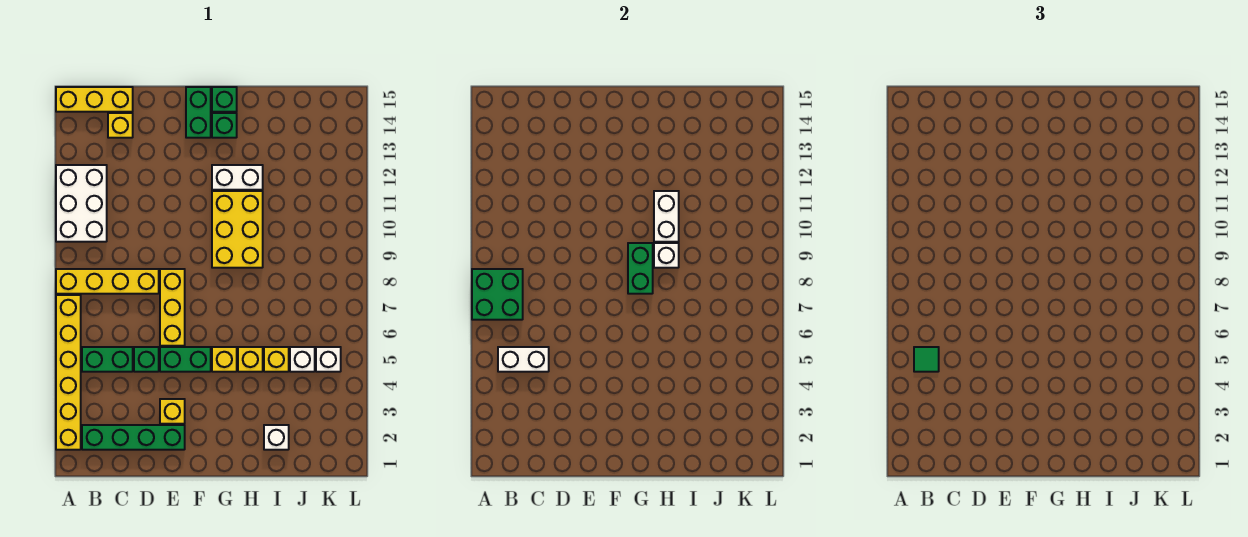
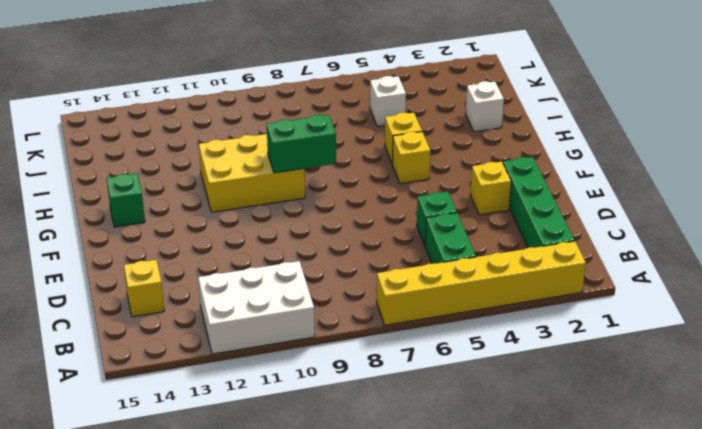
none -> yellow 1x4 brick [56,269,159,294]
none -> yellow 1x3 brick [56,87,133,112]
none -> green 1x2 brick [160,347,211,372]

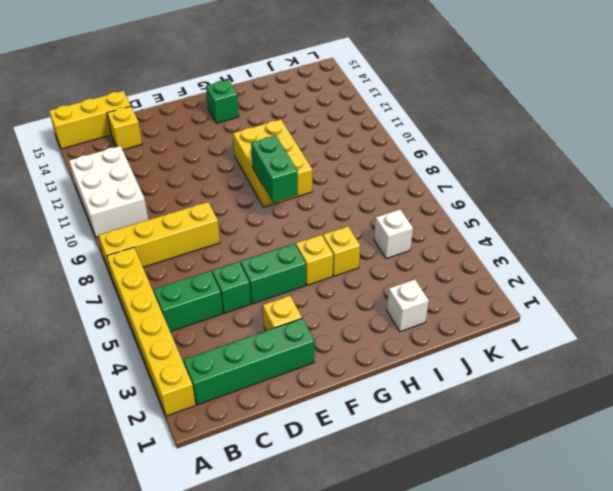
none -> yellow 1x3 brick [160,269,185,346]
none -> green 1x2 brick [186,87,211,138]
none -> white 1x2 brick [212,165,263,190]

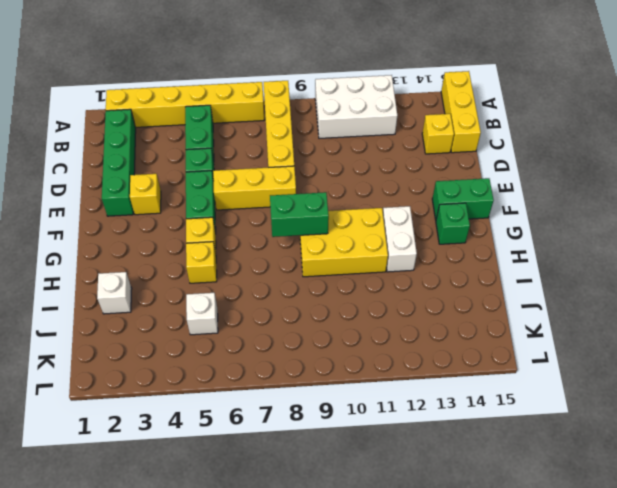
none -> green 1x1 brick [212,87,237,112]
none -> yellow 1x1 brick [264,347,289,372]
none -> white 1x1 brick [316,347,341,372]

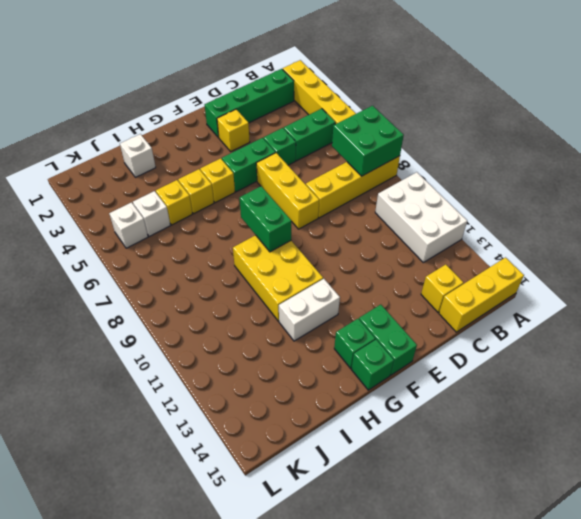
none -> white 1x2 brick [498,347,549,372]
none -> white 1x1 brick [654,243,679,268]
none -> white 1x2 brick [654,191,679,242]

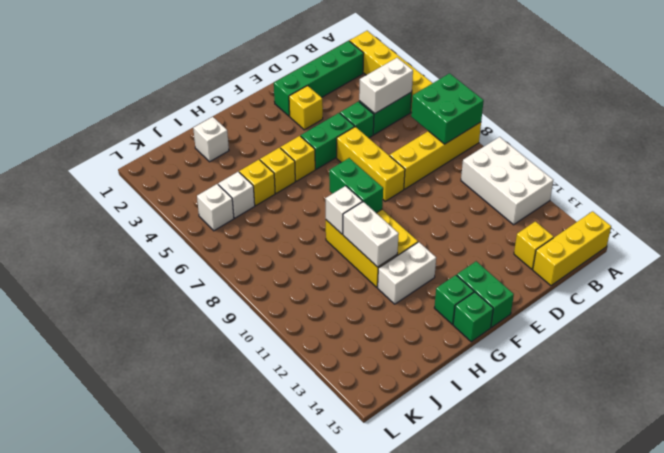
none -> green 1x1 tile [914,347,939,372]

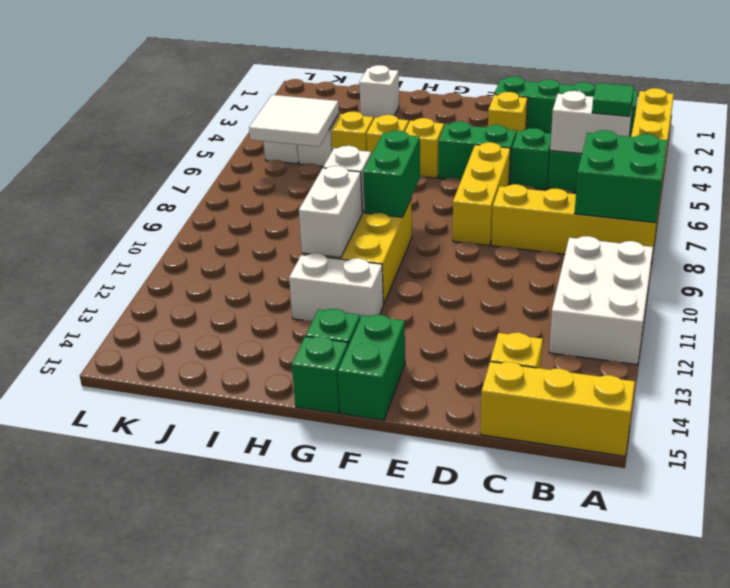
white 2x2 tile [249,95,339,147] -> none

